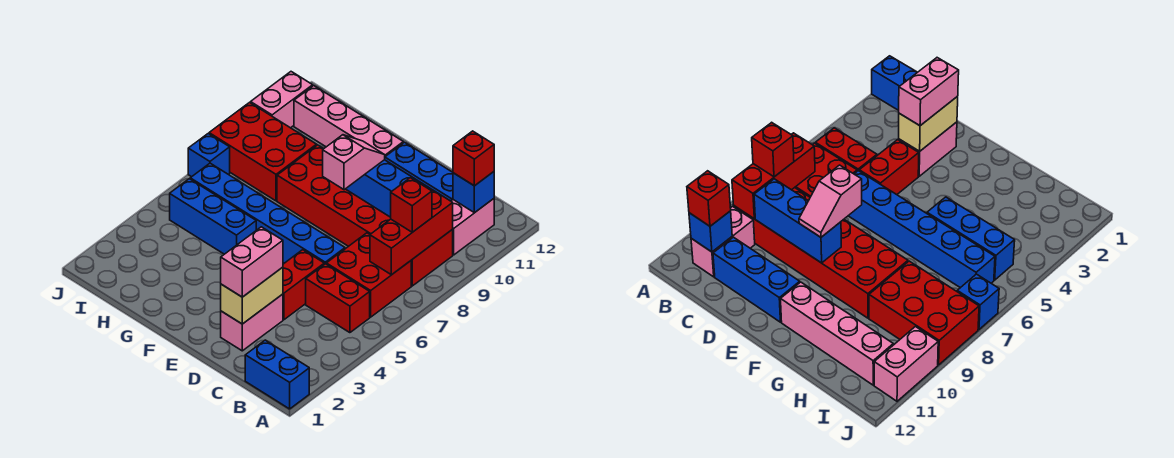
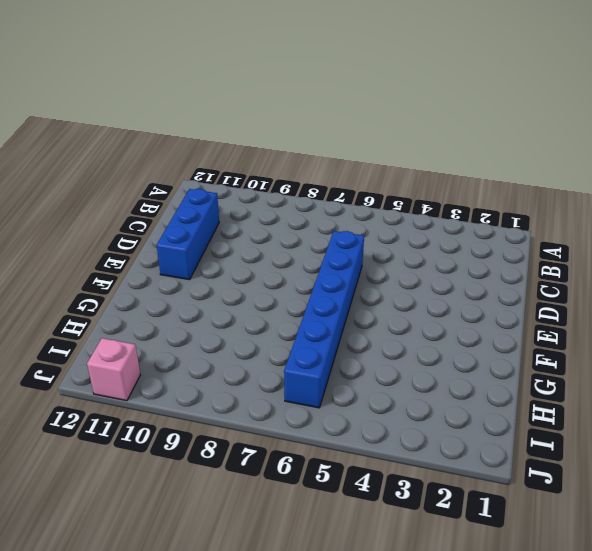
pink 1x1 brick [87,338,140,401] -> pink 1x2 brick [251,72,313,128]
none -> blue 1x2 brick [245,340,309,409]
none -> red 1x2 brick [306,264,370,333]
none -> red 2x2 brick [326,233,411,317]

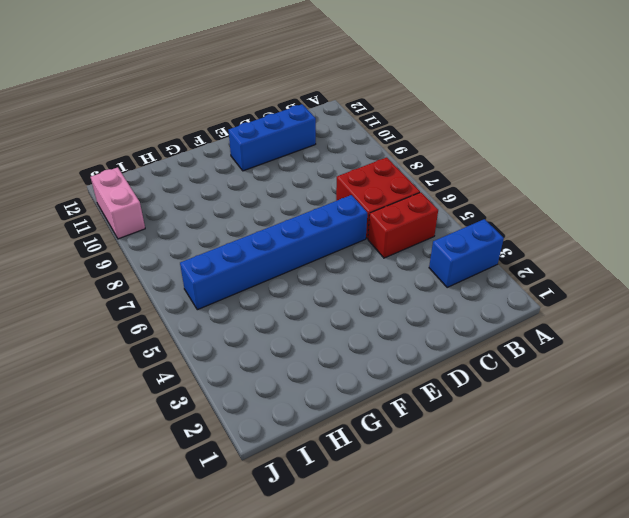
blue 1x2 brick [429,219,504,288] -> blue 1x2 brick moved to [245,340,309,409]
none -> red 2x6 brick [277,145,453,286]
none -> pink 1x2 brick [451,199,494,255]
none -> pink 1x2 brick [221,294,283,351]

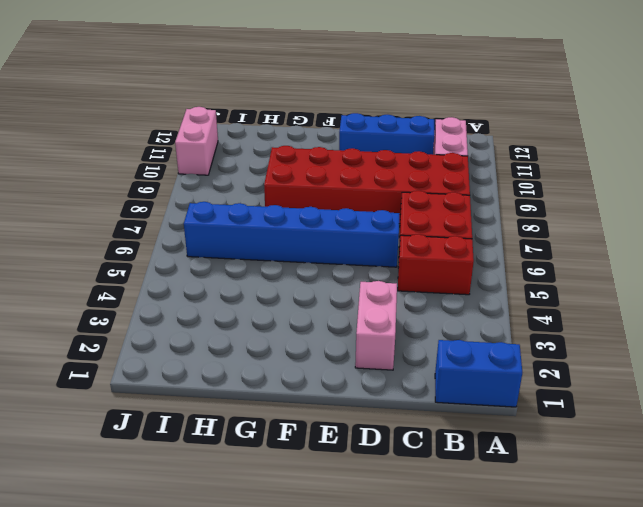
none -> red 1x2 brick [283,250,324,320]
none -> pink 1x4 brick [294,86,403,156]
none -> blue 1x3 brick [170,179,256,254]

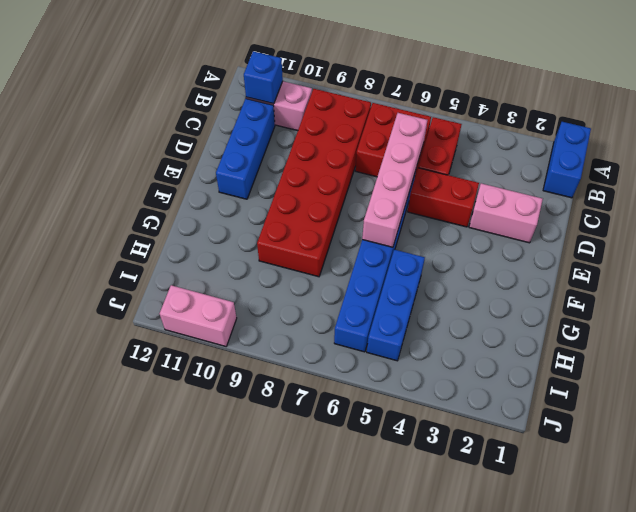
pink 1x4 brick [362,113,427,247] -> pink 1x4 brick moved to [294,86,403,156]
none -> red 2x3 brick [209,102,317,201]
none -> blue 1x1 brick [188,134,230,177]
none -> red 1x3 brick [370,189,453,275]

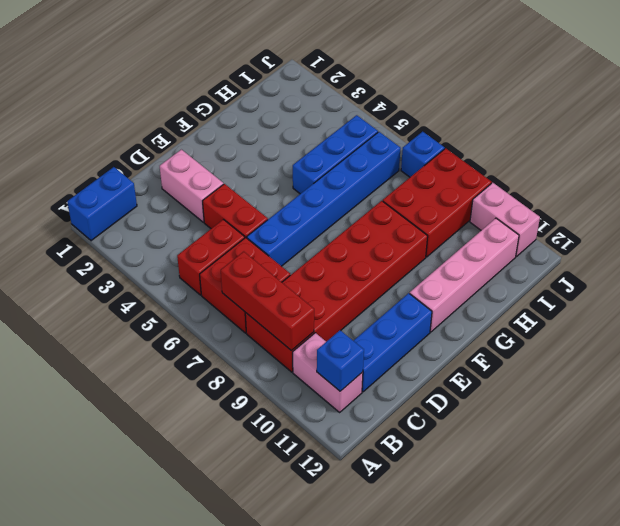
none -> blue 1x3 brick [346,160,430,217]
none -> tan 1x2 brick [221,267,283,324]
none -> red 1x1 brick [391,178,432,232]

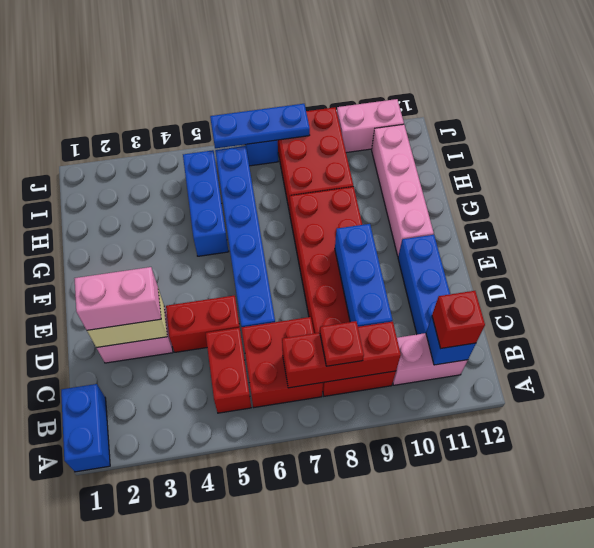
red 1x1 plate [320,321,364,366] -> red 1x1 brick [391,178,432,232]
blue 1x3 plate [210,104,310,148] -> none
none -> pink 1x2 slope [323,135,385,190]

